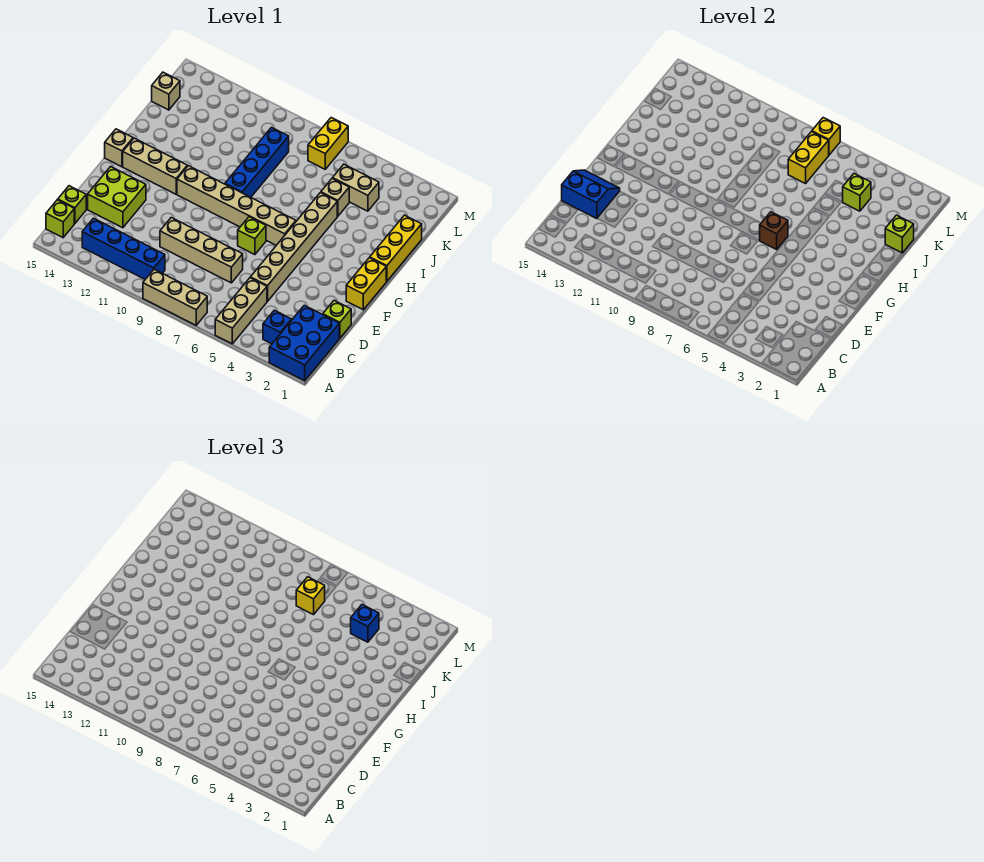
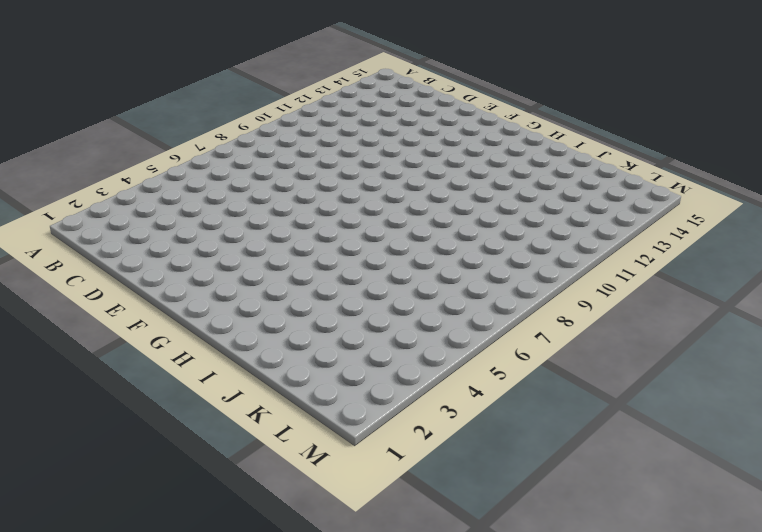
none -> blue 2x3 brick [269,305,339,381]
none -> tan 1x3 brick [215,278,267,344]
none -> tan 1x3 brick [143,269,207,325]
none -> blue 1x1 brick [263,310,292,344]

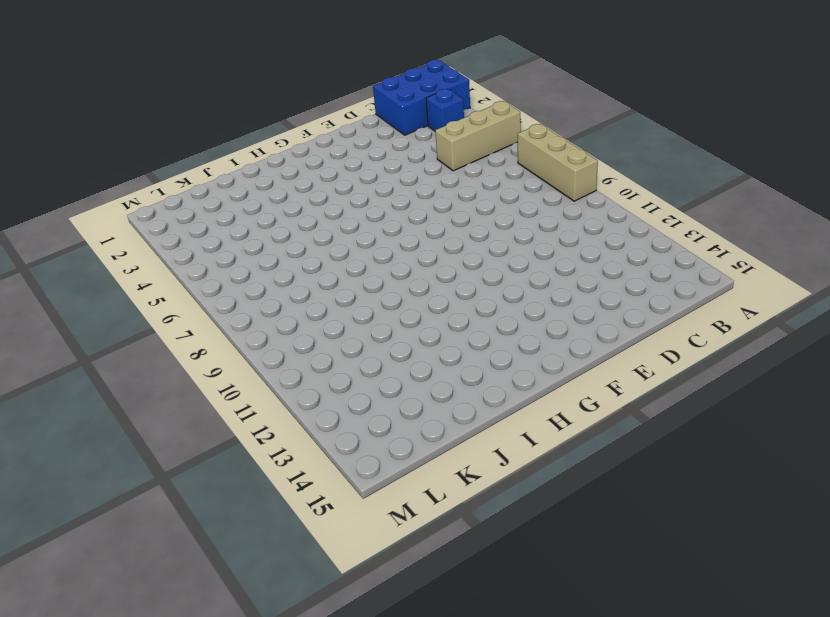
none -> blue 1x4 brick [82,218,165,279]
none -> lime 1x1 brick [46,200,74,238]
none -> lime 1x1 brick [58,186,86,223]
none -> lime 1x1 brick [323,300,351,338]

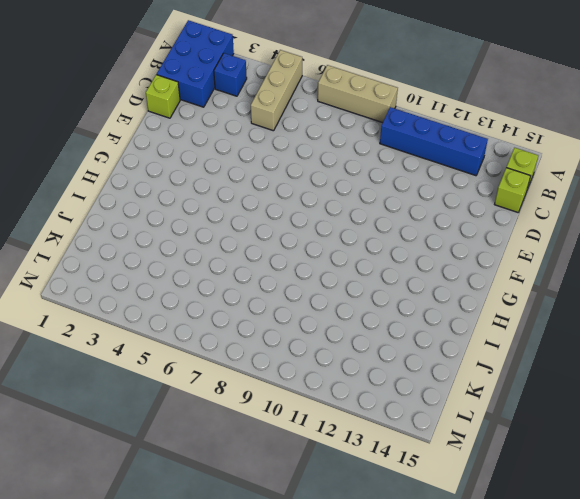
none -> tan 1x6 brick [250,193,337,301]
none -> tan 1x4 brick [160,218,243,283]
none -> lime 2x2 brick [88,167,146,228]
none -> yellow 1x2 brick [346,258,386,310]

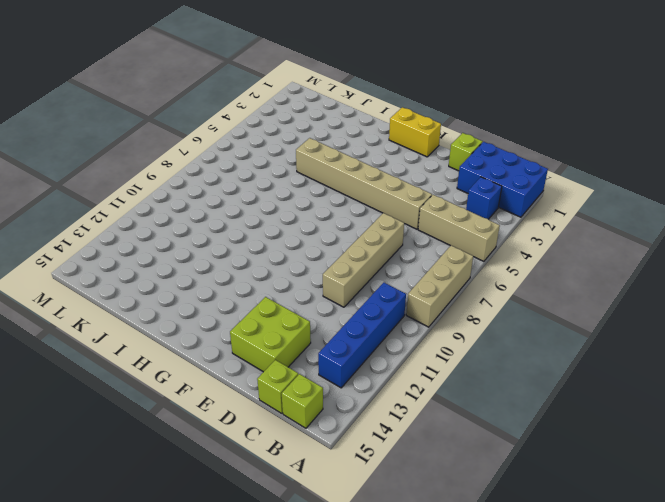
none -> lime 1x1 brick [238,217,266,255]
none -> tan 1x6 brick [177,166,296,245]
none -> tan 1x3 brick [123,138,187,194]
none -> tan 1x1 brick [105,129,133,167]

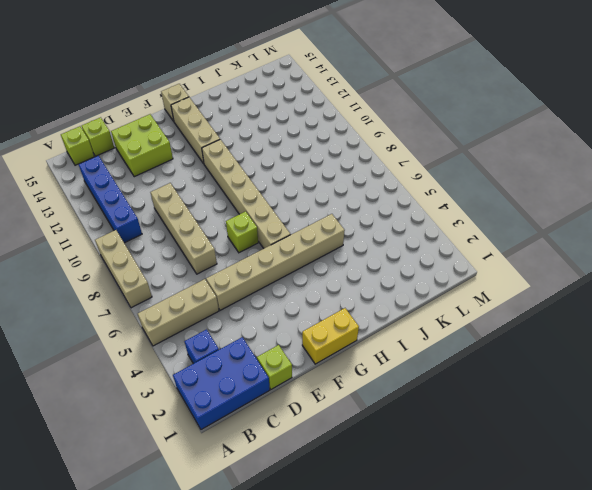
none -> yellow 1x3 brick [370,215,422,281]
none -> blue 1x4 brick [225,127,289,197]
none -> tan 1x1 brick [321,178,349,216]
none -> tan 1x2 brick [333,164,379,211]

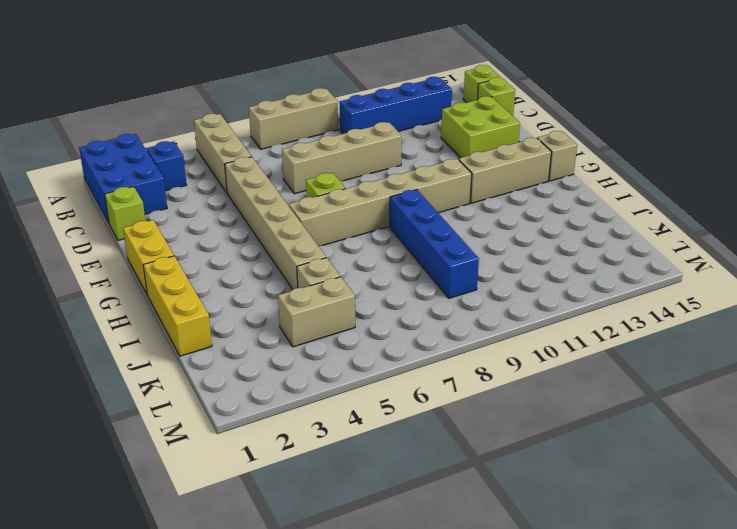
none -> tan 1x1 brick [152,72,180,110]
none -> yellow 1x2 brick [308,118,348,169]
none -> blue 2x2 slope [562,170,620,219]
none -> brown 1x1 brick [760,212,788,249]

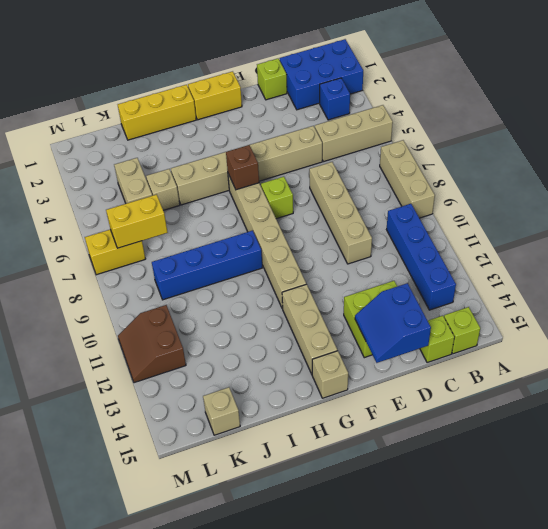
brown 2x2 slope [118,305,186,383] -> none
none -> lime 1x1 brick [885,215,914,253]
none -> lime 1x1 brick [843,174,871,211]
none -> yellow 1x1 brick [812,118,840,155]
none -> blue 1x1 brick [351,605,379,642]

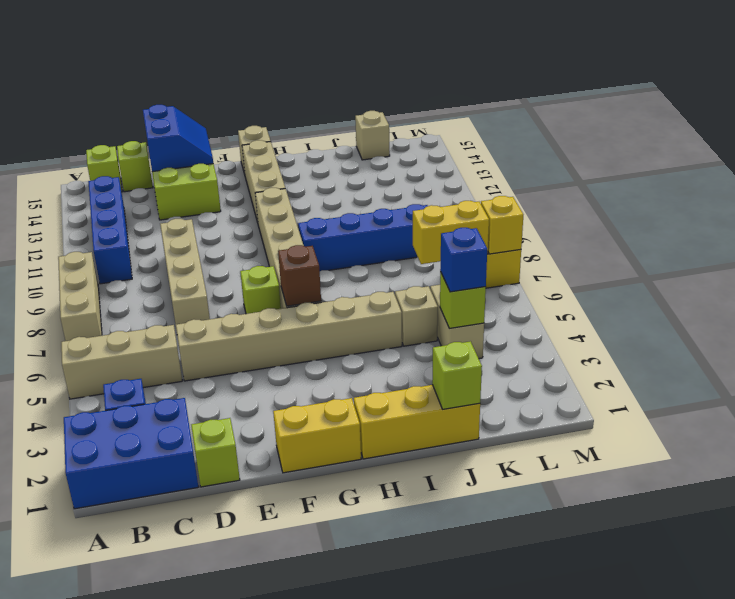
none -> yellow 1x1 brick [296,577,325,615]

